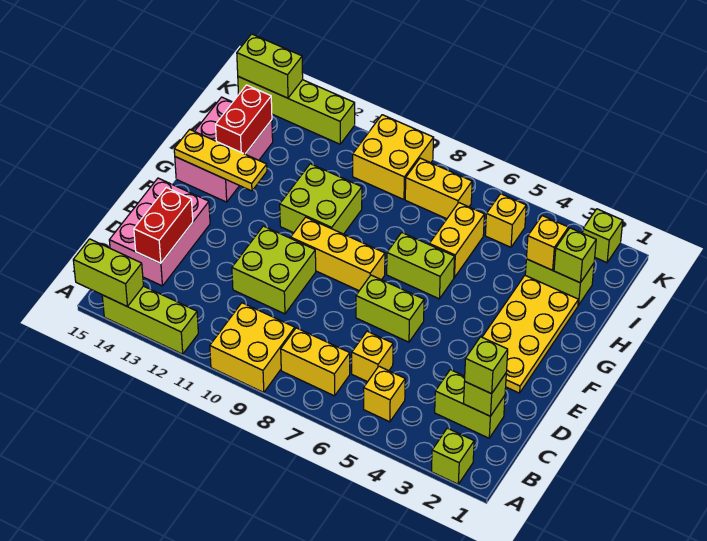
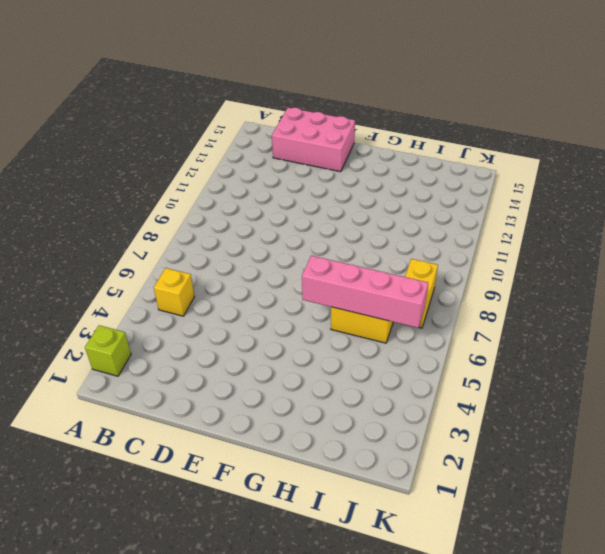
pink 1x4 brick [302,256,428,328] -> none
none -> yellow 2x2 brick [210,303,295,393]
none -> lime 1x3 brick [102,286,198,354]
none -> yellow 1x2 brick [281,328,350,396]
none -> lime 1x2 brick [435,370,505,438]

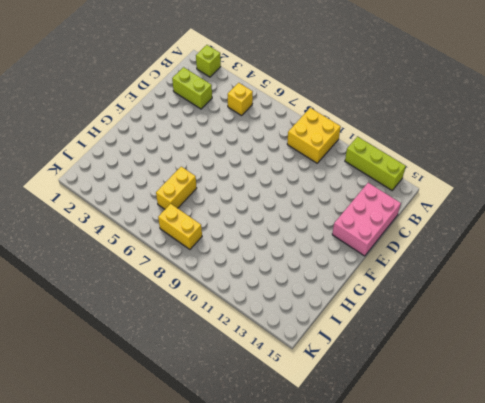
none -> yellow 1x2 brick [281,328,350,396]
none -> yellow 1x1 brick [352,331,393,382]
none -> lime 2x2 brick [232,226,316,314]
none -> yellow 2x4 plate [482,276,578,393]

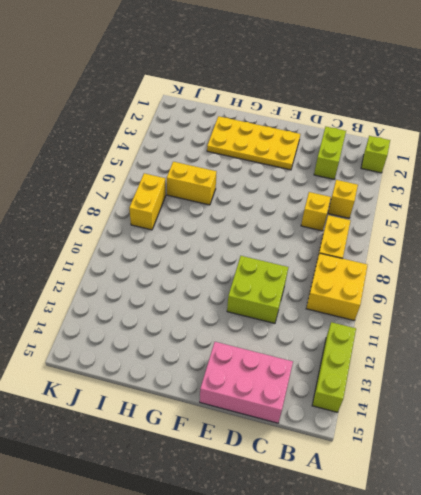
none -> lime 1x2 brick [356,275,424,342]
none -> yellow 1x3 brick [291,217,385,291]
none -> lime 1x2 brick [387,233,455,299]
none -> lime 2x2 brick [280,164,362,234]

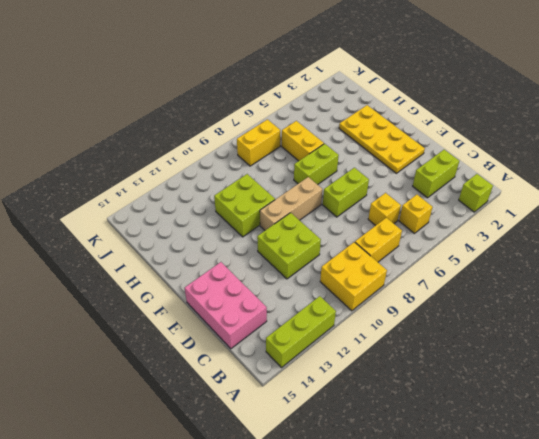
tan 1x3 brick [260,177,322,230] -> yellow 1x3 brick [291,217,385,291]
none -> pink 2x3 brick [175,97,273,202]
none -> lime 1x2 brick [525,259,594,305]
none -> yellow 1x1 brick [485,194,526,247]
none -> yellow 2x2 brick [353,115,434,200]

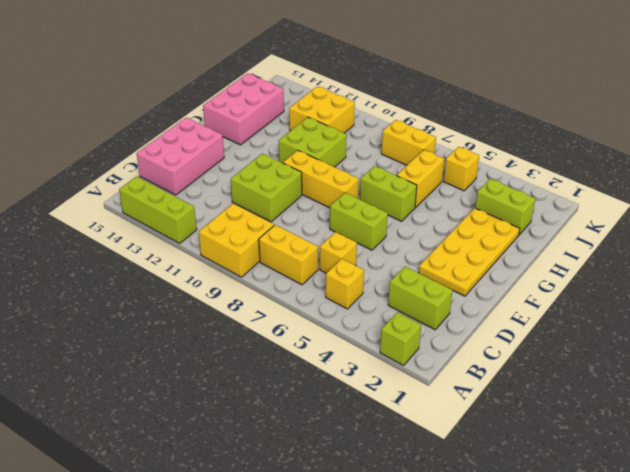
yellow 2x2 brick [289,86,355,133] -> yellow 2x2 brick moved to [353,115,434,200]
none -> lime 1x1 brick [583,209,623,263]
none -> lime 1x4 brick [238,77,355,144]
none -> lime 1x2 brick [73,239,143,307]
none -> lime 1x1 brick [464,373,506,416]

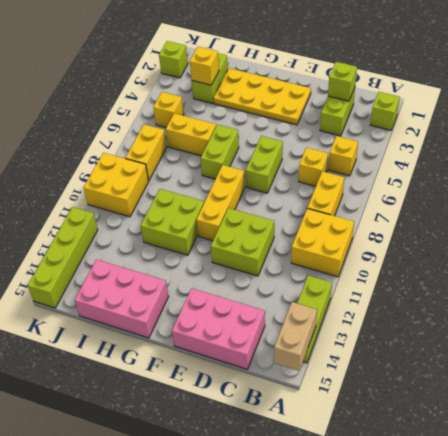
tan 1x2 brick [274,302,317,371] -> lime 1x2 brick [73,239,143,307]
none -> red 1x2 brick [134,188,193,263]
none -> yellow 1x3 plate [174,129,267,191]
none -> red 1x2 brick [216,85,272,154]
none -> lime 1x1 brick [554,228,596,283]

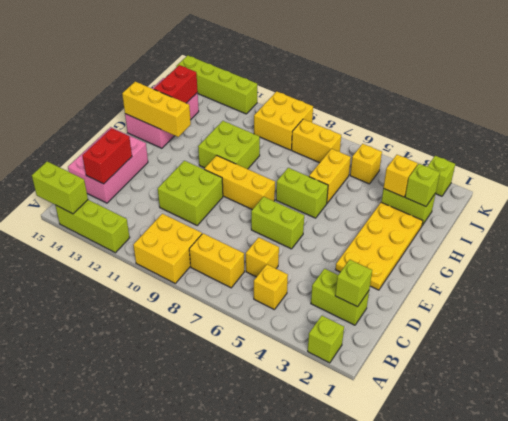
yellow 1x3 brick [122,82,191,137] -> yellow 1x3 plate [174,129,267,191]
none -> lime 1x2 brick [237,34,303,98]
none -> lime 1x1 brick [465,337,508,394]

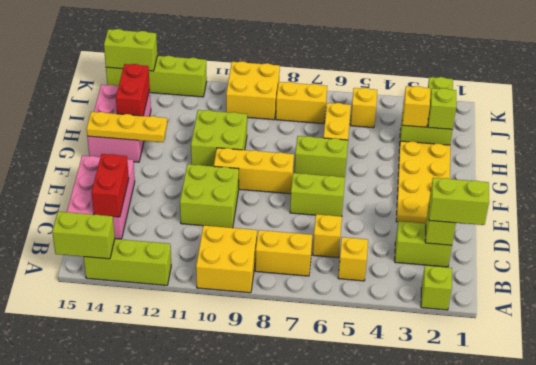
lime 1x2 brick [429,178,489,225] -> lime 1x1 brick [465,337,508,394]

